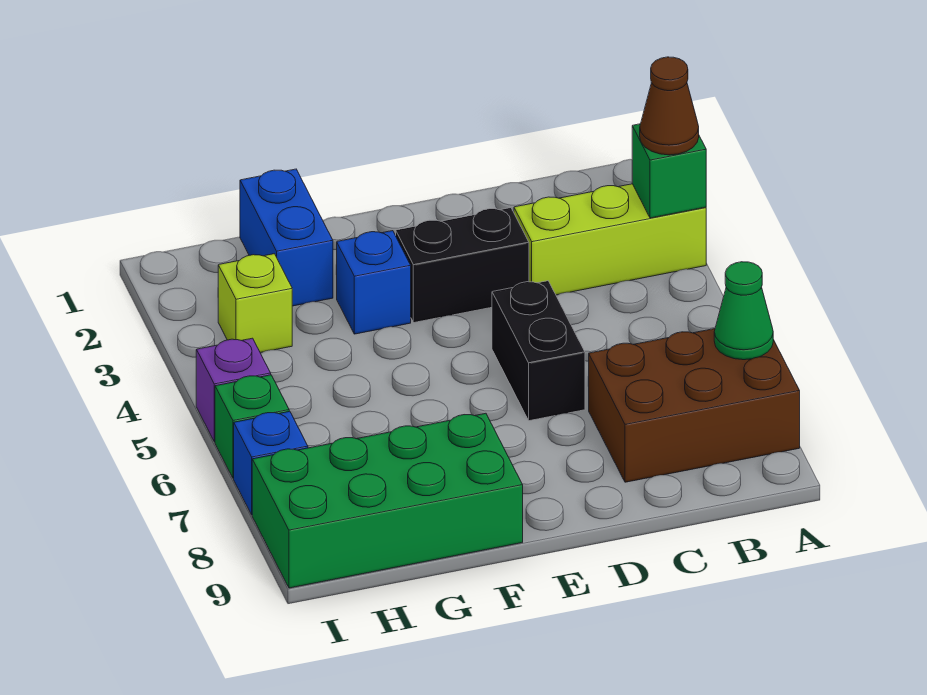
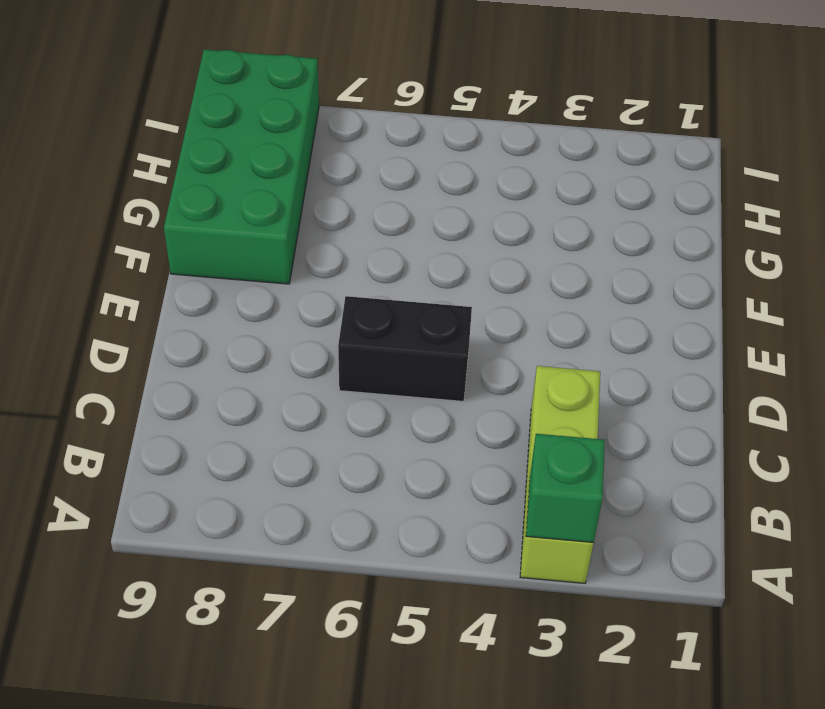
none -> brown 2x3 brick [588,329,800,482]
none -> black 1x2 brick [396,208,529,323]
none -> blue 1x1 brick [337,231,411,334]

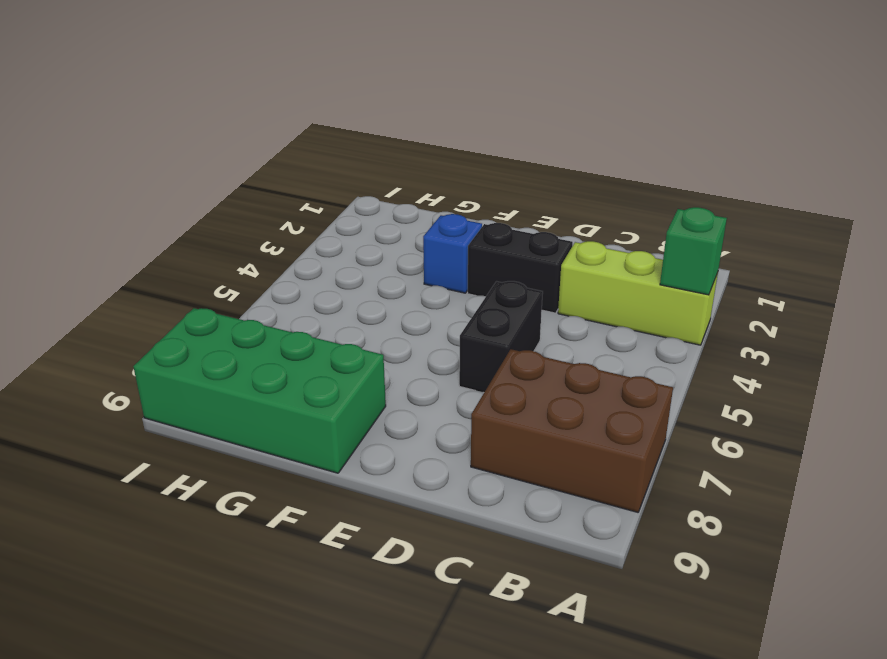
none -> blue 1x2 brick [240,169,333,306]
none -> lime 1x1 brick [218,254,292,353]
none -> purple 1x1 brick [196,338,271,442]

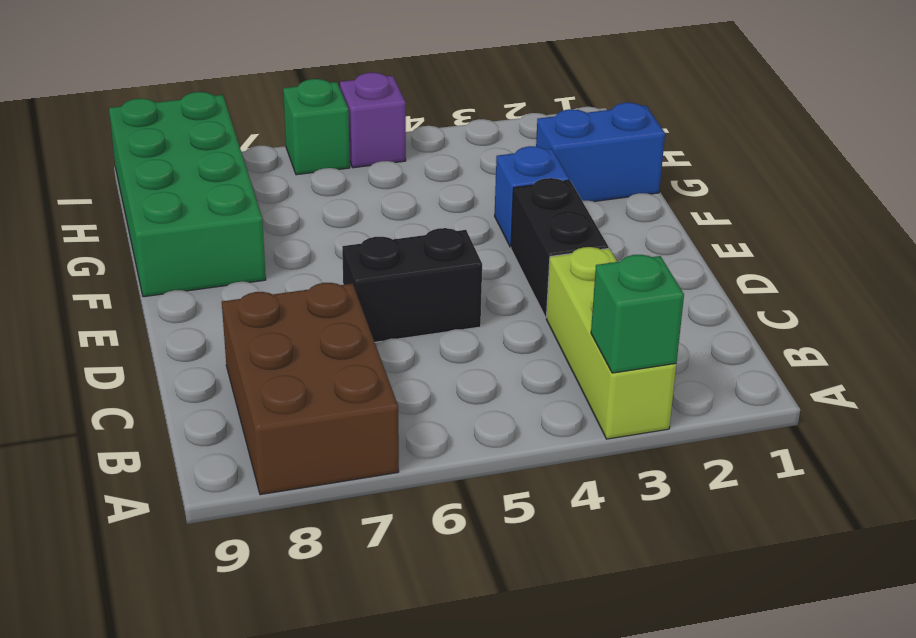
none -> lime 1x1 brick [218,254,292,353]
none -> blue 1x1 brick [234,411,308,515]
none -> green 1x1 cone [714,262,773,360]

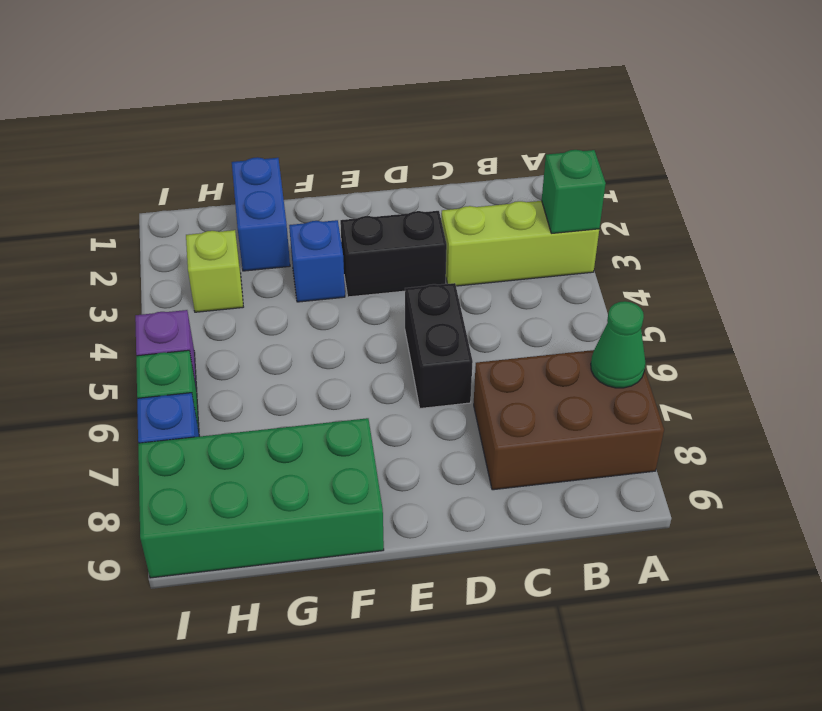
none -> brown 1x1 cone [640,57,699,155]

